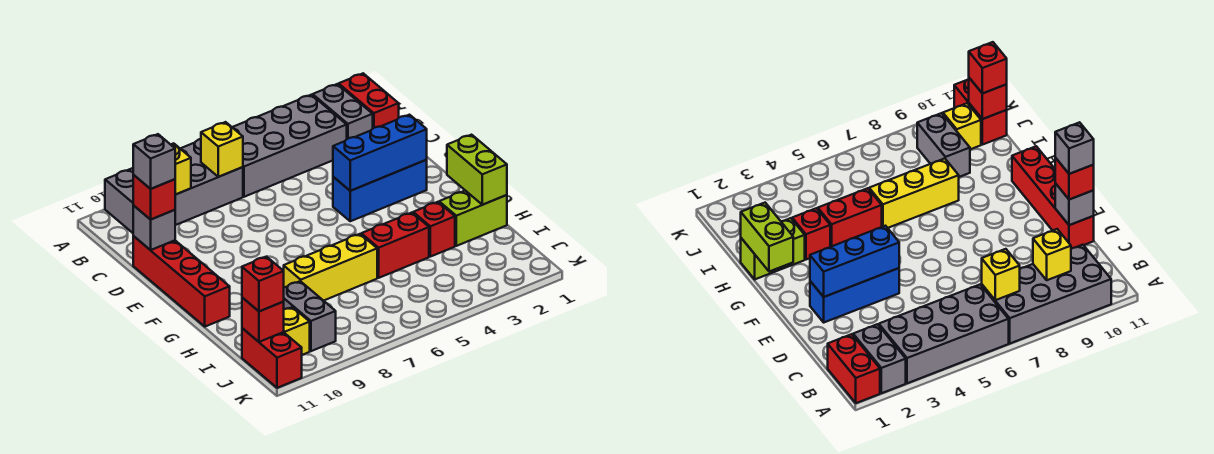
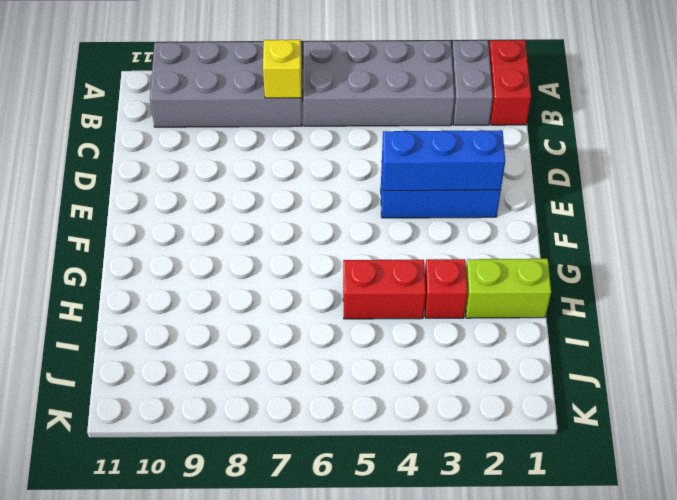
none -> red 1x4 brick [133,236,230,327]
none -> yellow 1x3 brick [284,234,377,301]
none -> grey 1x2 brick [283,281,336,351]

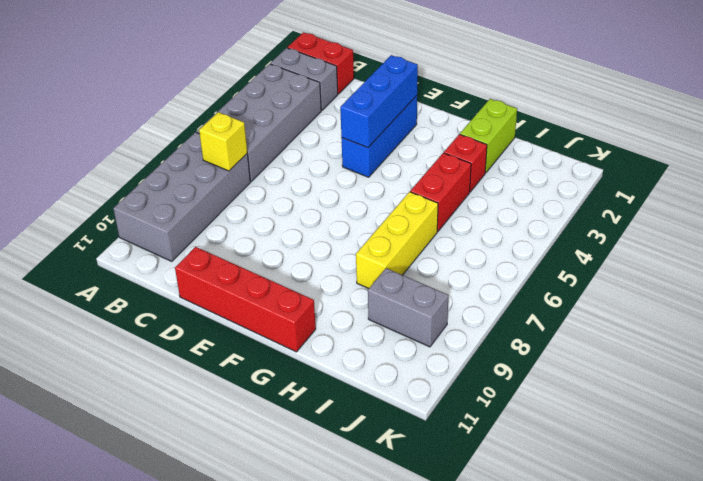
none -> yellow 1x1 brick [284,307,310,355]
none -> red 1x2 brick [242,328,302,388]
none -> yellow 1x1 brick [171,143,191,195]

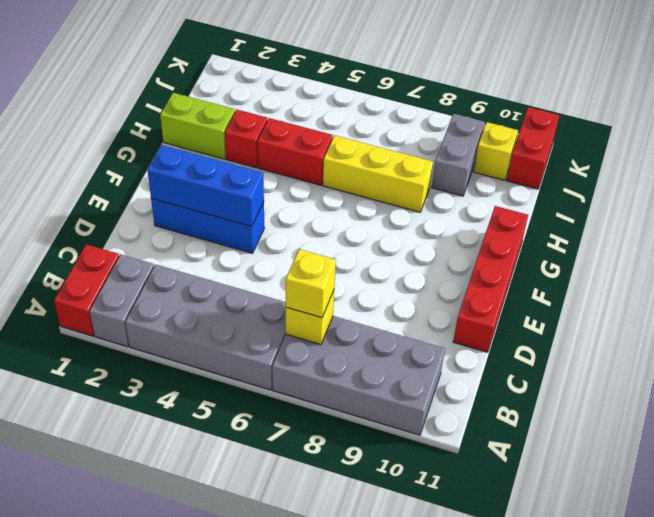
yellow 1x1 brick [286,249,336,318] -> yellow 1x1 brick moved to [171,143,191,195]
none -> grey 1x1 brick [133,206,175,250]
none -> lime 1x2 brick [447,135,507,205]
none -> red 1x1 brick [242,298,284,342]

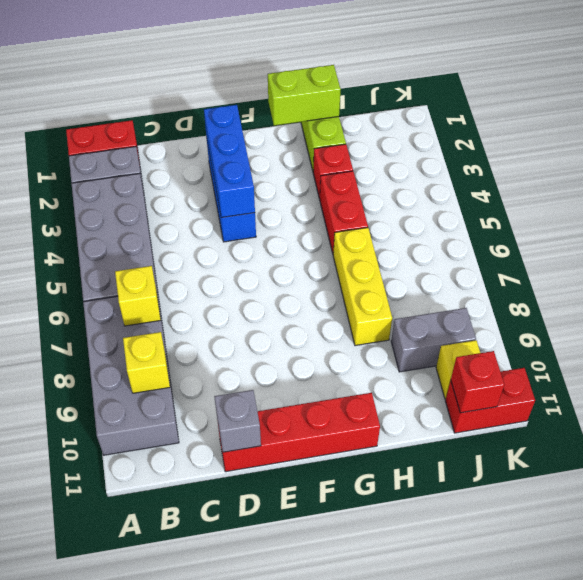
none -> red 1x1 brick [133,175,175,220]
none -> red 1x1 brick [242,257,284,311]
none -> grey 1x1 brick [133,134,175,189]

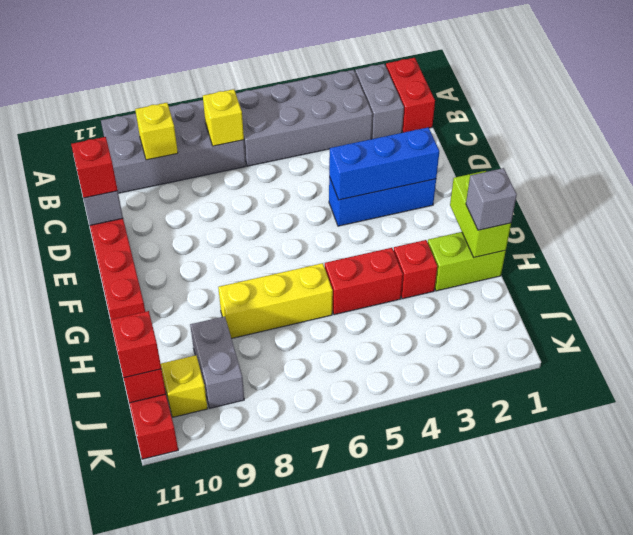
grey 1x1 brick [466,168,517,230] -> grey 1x1 brick moved to [133,134,175,189]

